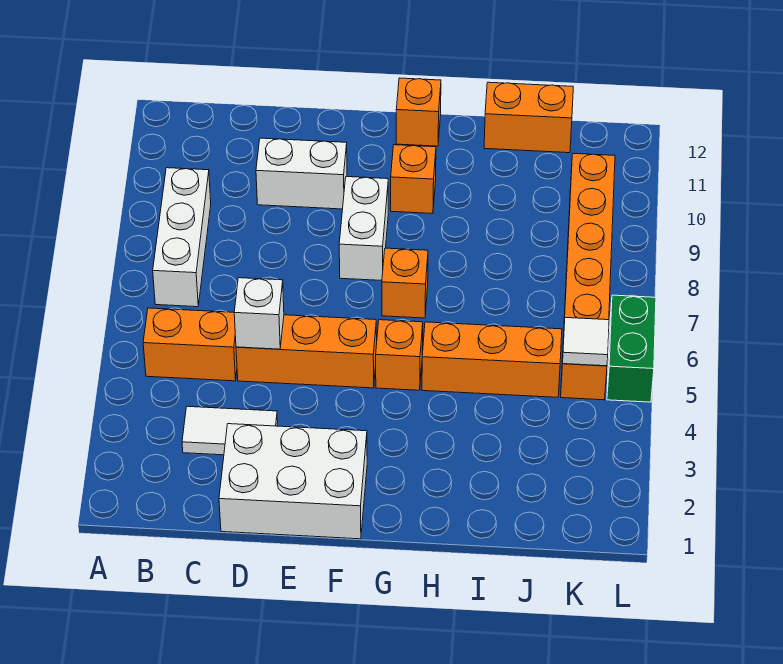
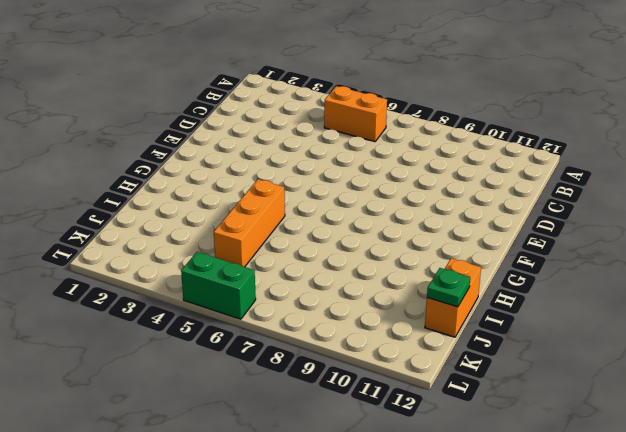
orange 1x2 brick [324,86,387,142] -> orange 1x2 brick turned to [143,308,237,381]
green 1x1 plate [427,268,470,307] -> none
none -> white 1x3 brick [153,168,211,307]
none -> white 1x2 tile [182,406,278,455]
none -> white 2x3 brick [219,424,367,539]

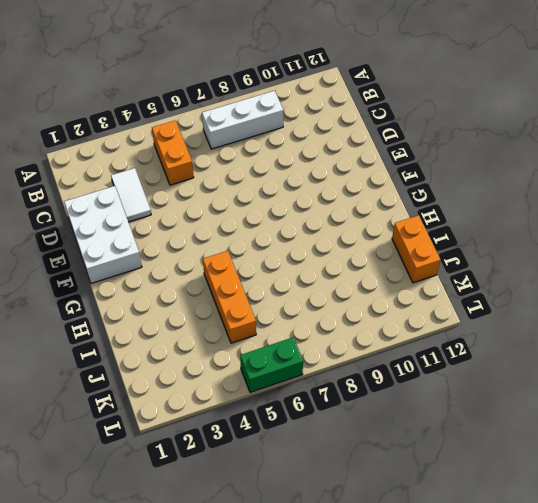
none -> orange 1x3 brick [236,315,377,388]
none -> white 1x2 brick [256,138,347,209]
none -> white 1x2 brick [339,177,388,280]

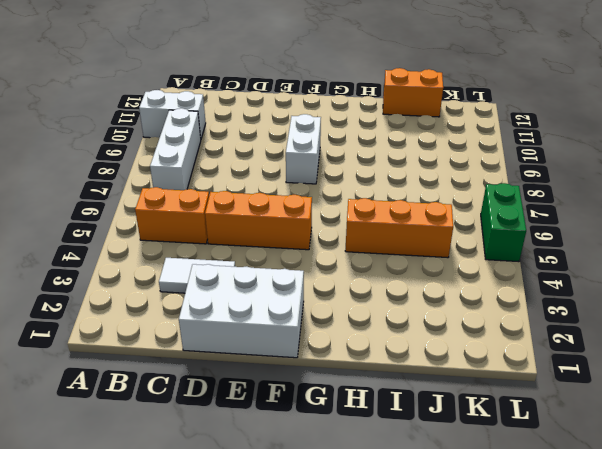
white 1x2 brick [139,90,206,138] -> white 1x2 brick moved to [256,138,347,209]
none -> orange 1x1 brick [376,320,423,390]
none -> orange 1x1 brick [382,248,428,318]
none -> orange 1x1 brick [391,145,436,214]

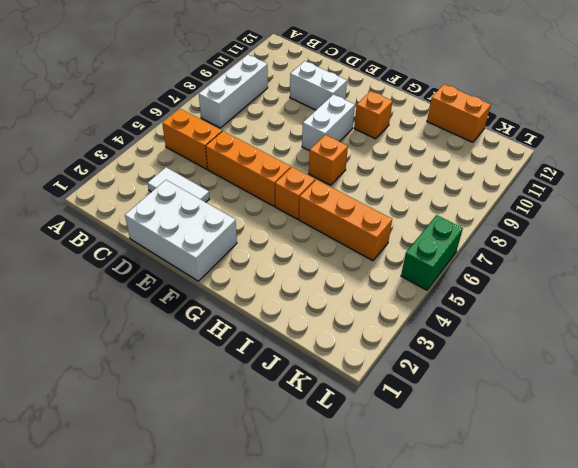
none -> orange 1x1 brick [396,78,441,146]
none -> orange 1x6 brick [561,153,615,400]
none -> white 1x1 brick [234,278,284,349]

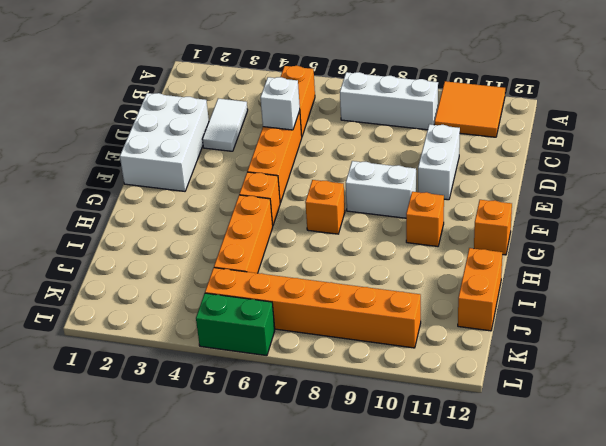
orange 2x2 tile [435,81,505,137] -> none
none -> white 1x1 tile [563,318,609,366]

